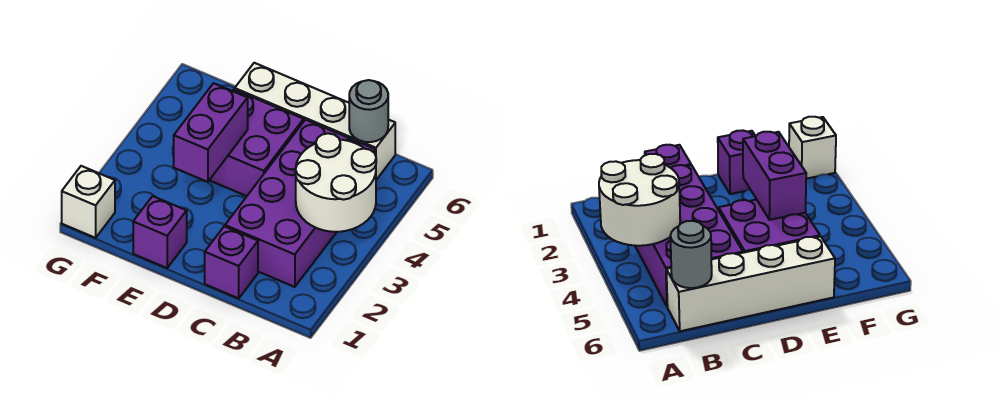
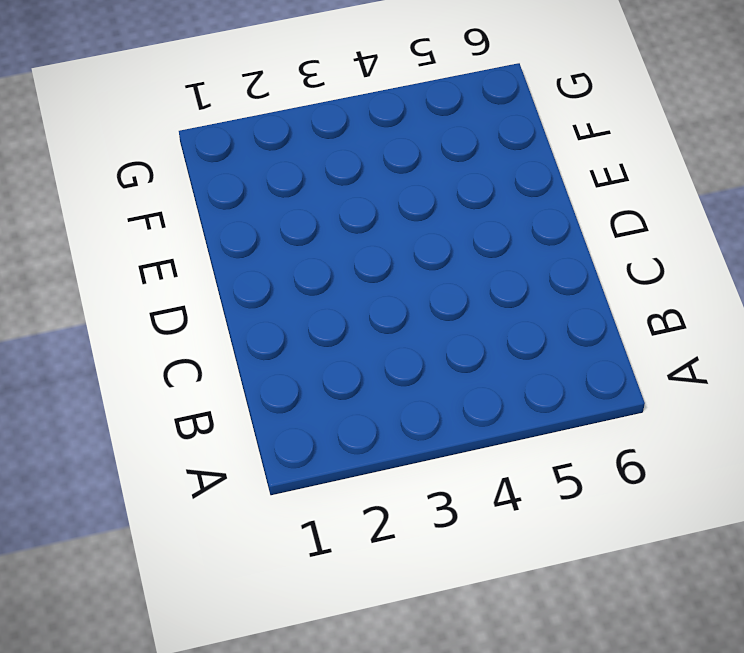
none -> purple 2x4 brick [225,120,375,287]
none -> white 1x4 brick [235,63,395,180]

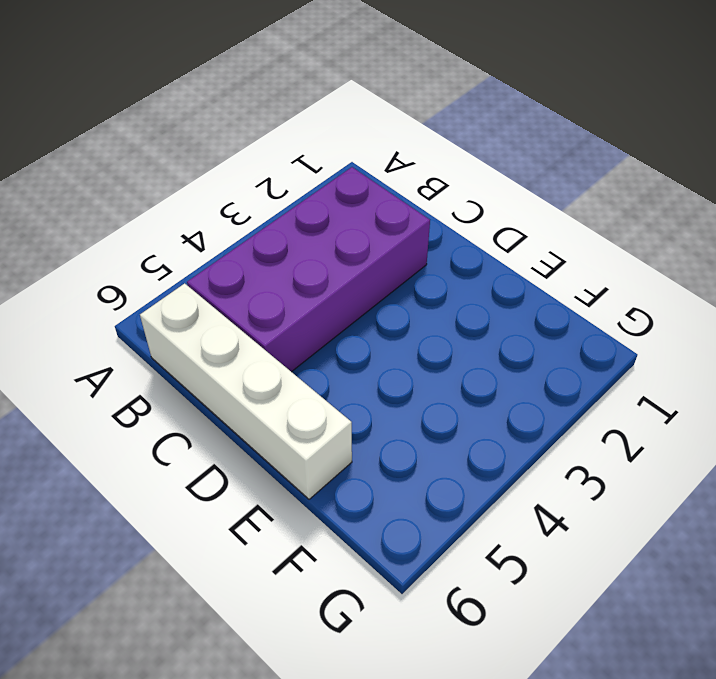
none -> purple 1x1 brick [205,226,258,298]
none -> purple 2x2 brick [210,89,304,196]

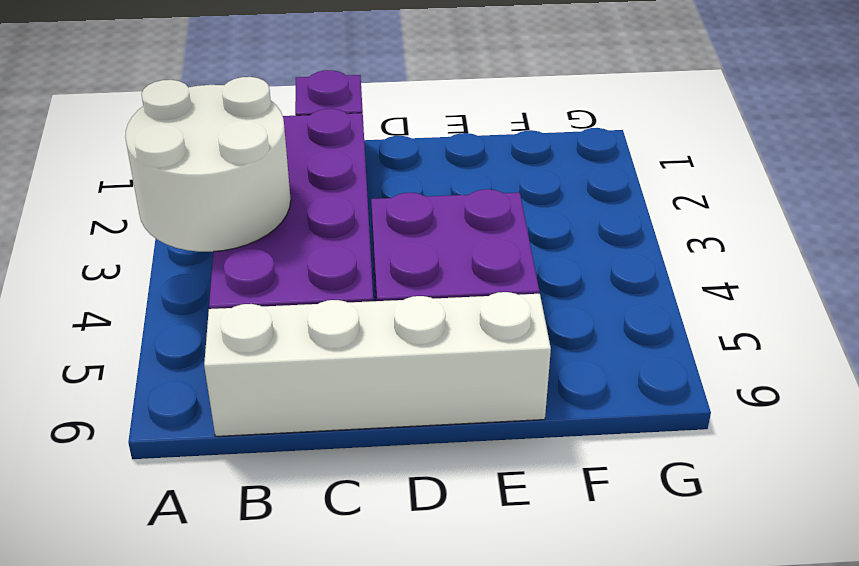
none -> purple 1x1 brick [133,196,187,268]
none -> white 1x1 brick [62,166,115,238]

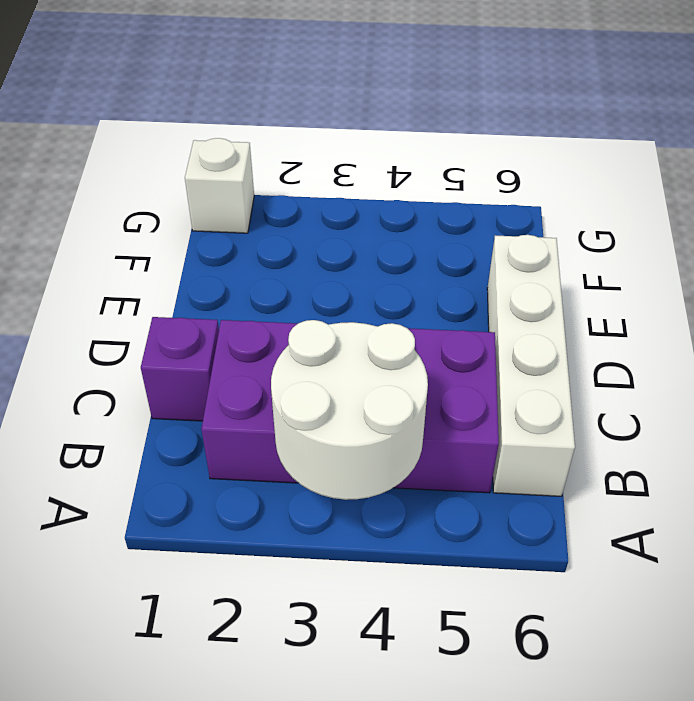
none -> purple 2x2 brick [210,89,304,196]
none -> purple 1x1 brick [133,196,187,268]

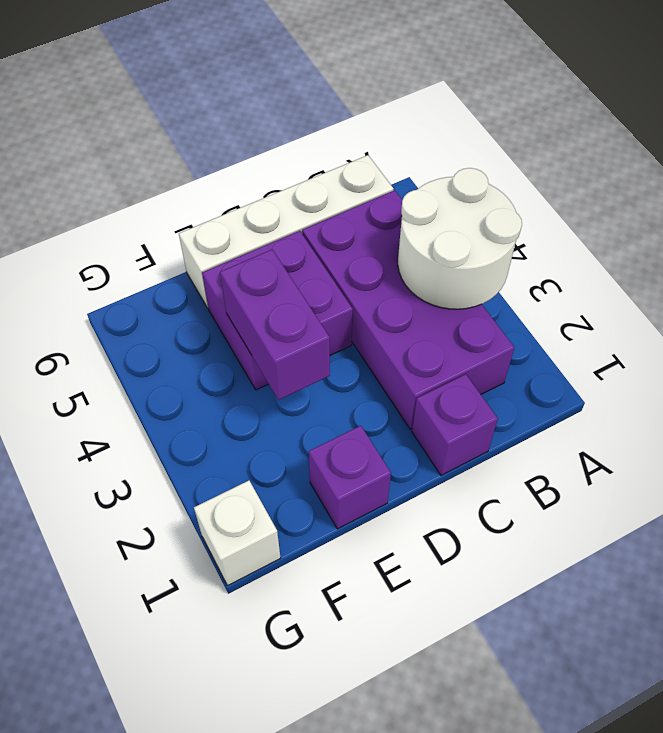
none -> grey 1x1 round brick [349,80,388,142]

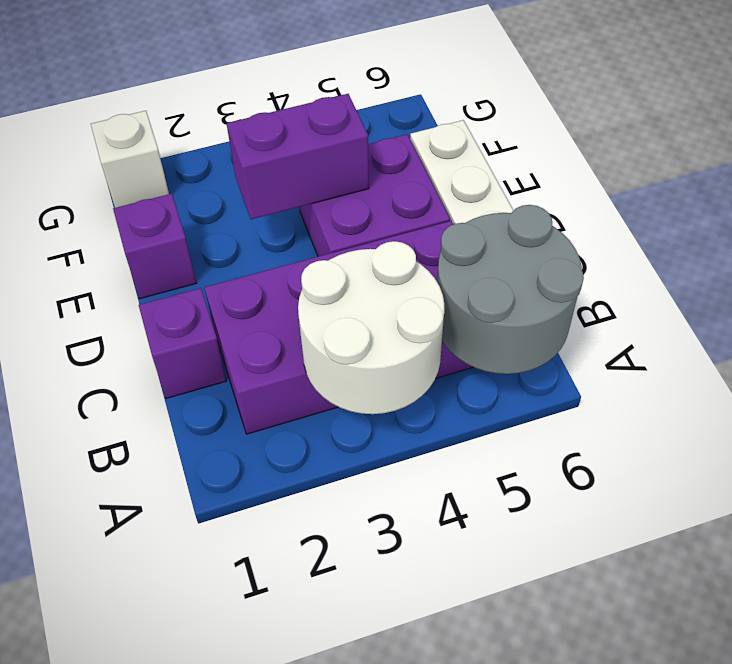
grey 2x2 round brick [437,205,584,374] -> grey 1x1 round brick [349,80,388,142]

